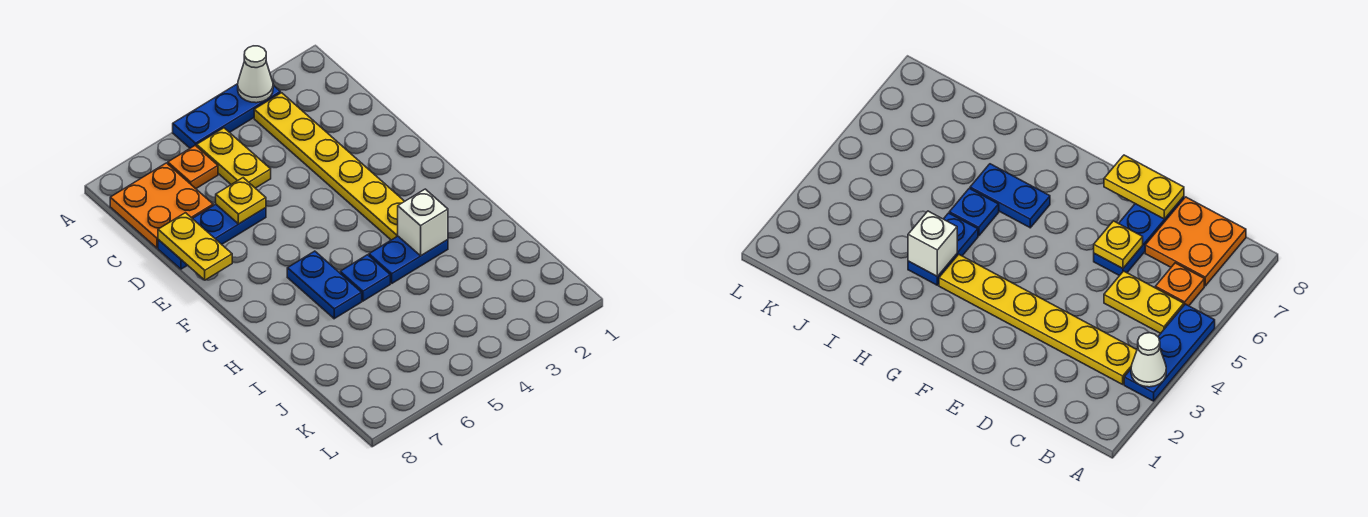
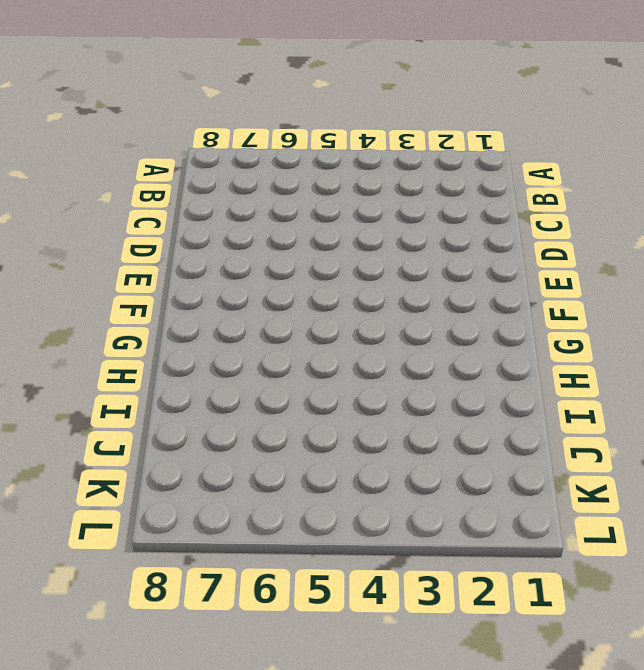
none -> blue 1x3 plate [173,84,280,148]
none -> yellow 1x6 plate [254,93,405,240]
none -> yellow 1x2 plate [197,128,271,188]

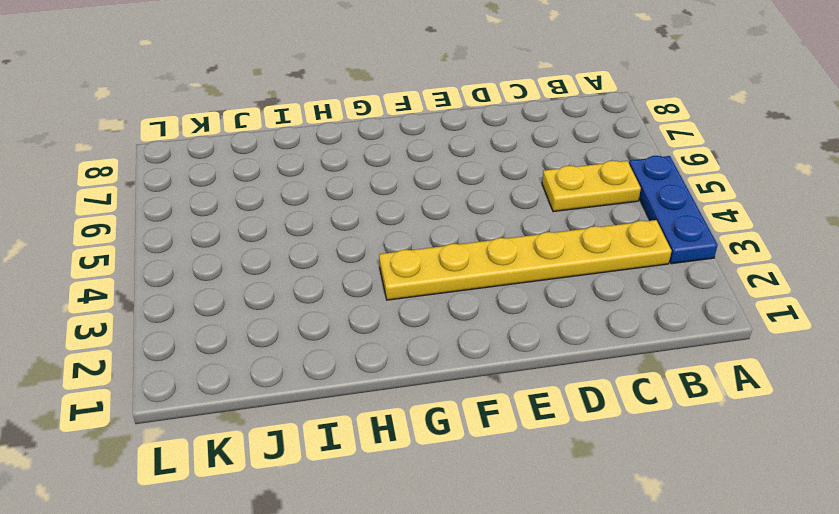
none -> orange 1x1 plate [168,145,218,189]
none -> orange 2x2 plate [110,163,213,248]
none -> blue 1x3 plate [158,204,266,269]

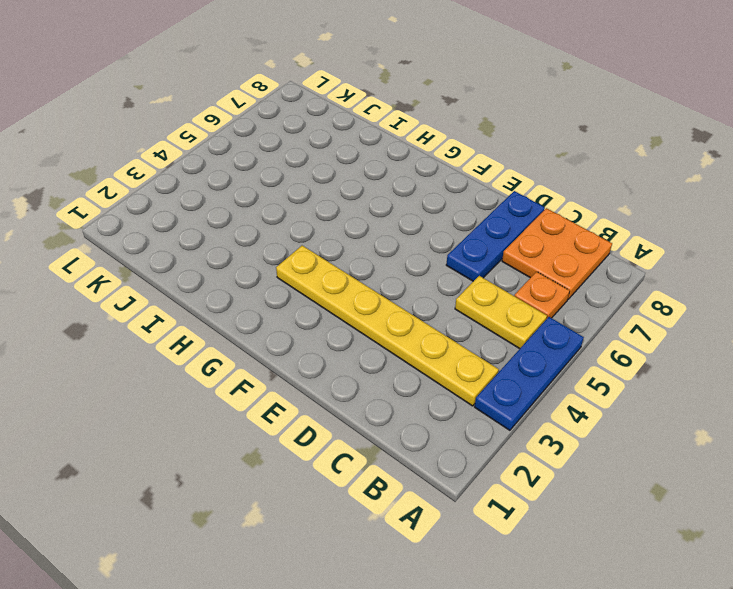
none -> blue 1x2 plate [287,251,362,319]
none -> blue 1x2 plate [369,236,448,283]
none -> blue 1x1 plate [340,255,390,301]

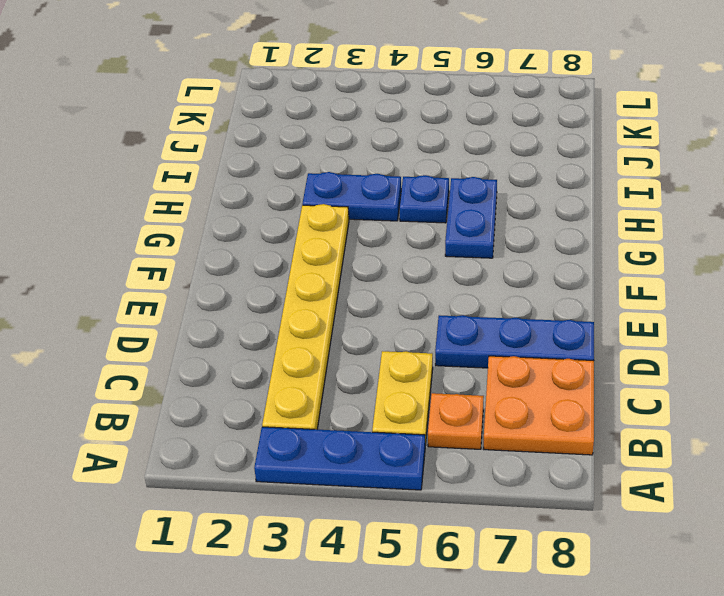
none -> white 1x1 cone [238,46,273,103]
none -> yellow 1x1 plate [216,178,266,224]
none -> yellow 1x2 plate [158,213,232,280]

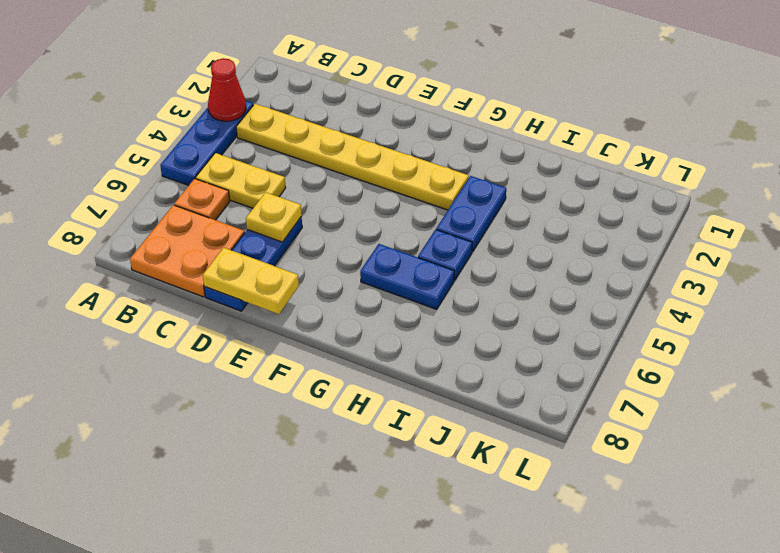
red 1x1 cone [208,58,246,121] -> white 1x1 cone [238,46,273,103]
none -> white 1x1 brick [398,189,448,256]

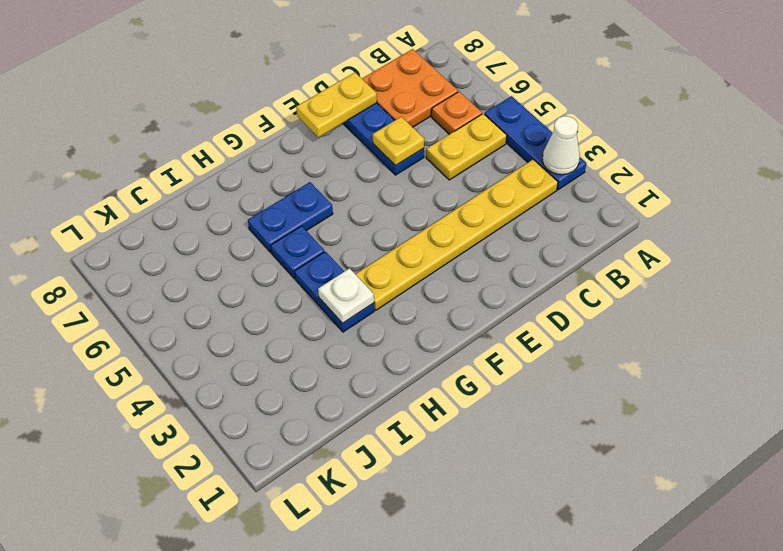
white 1x1 plate [318,268,374,323] -> white 1x1 brick [398,189,448,256]

